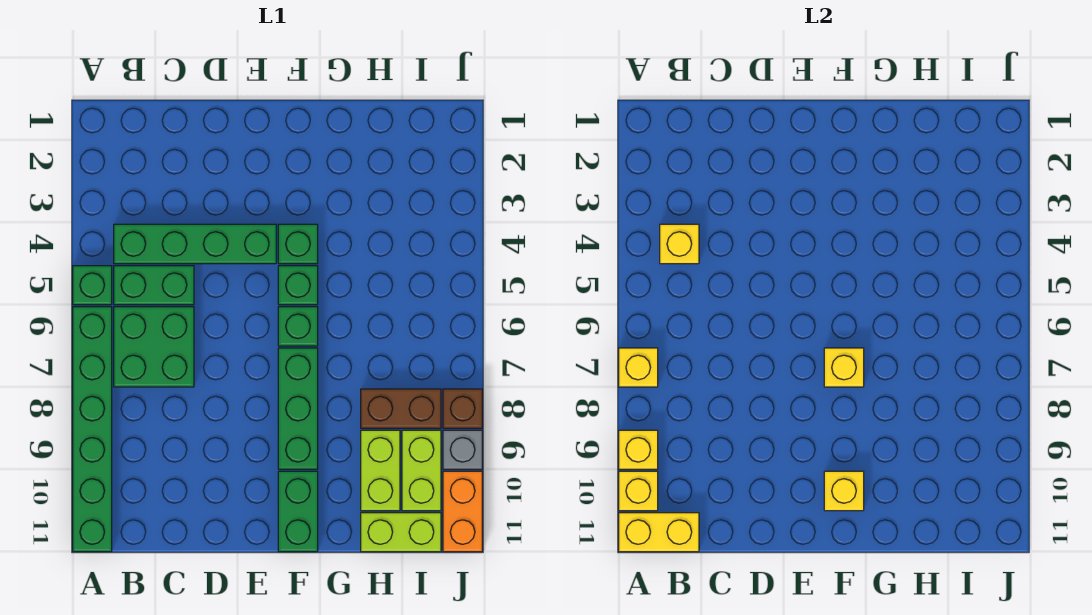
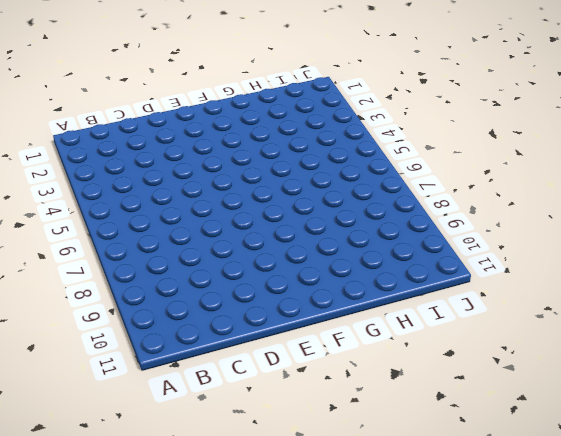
none -> green 1x1 brick [73,266,112,305]
none -> green 1x6 brick [73,307,112,552]
none -> green 1x4 brick [114,224,276,264]

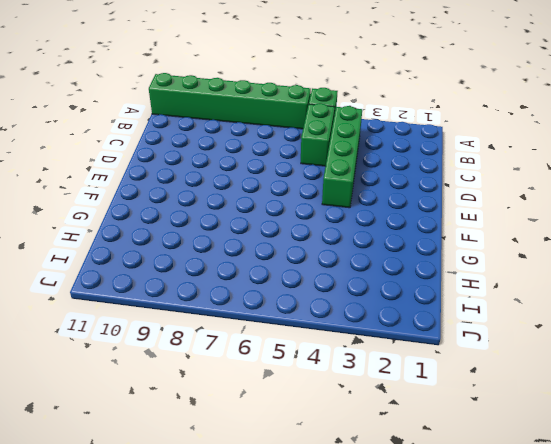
none -> green 2x2 brick [114,307,194,387]
none -> green 1x1 brick [278,224,318,264]
none -> green 1x1 brick [278,266,318,305]

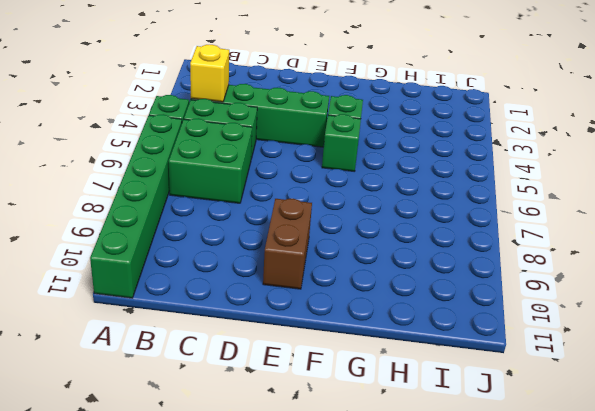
brown 1x2 brick [263,199,312,289] -> brown 1x2 brick turned to [361,389,441,428]
none -> green 1x1 brick [278,307,318,346]
none -> green 1x3 brick [278,348,318,469]
none -> green 1x2 brick [278,471,318,552]

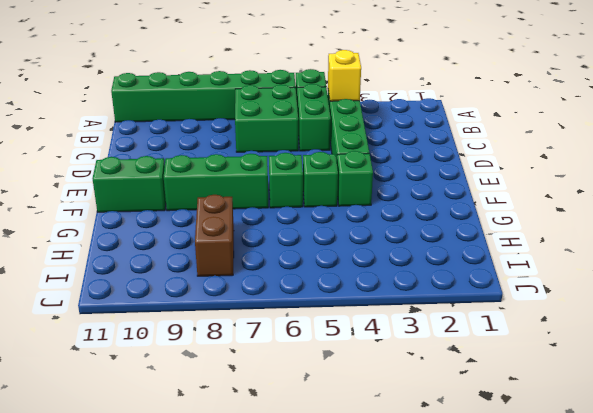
none -> lime 1x2 brick [361,430,400,511]
none -> lime 1x2 brick [361,513,441,552]
none -> lime 1x2 brick [402,430,441,511]

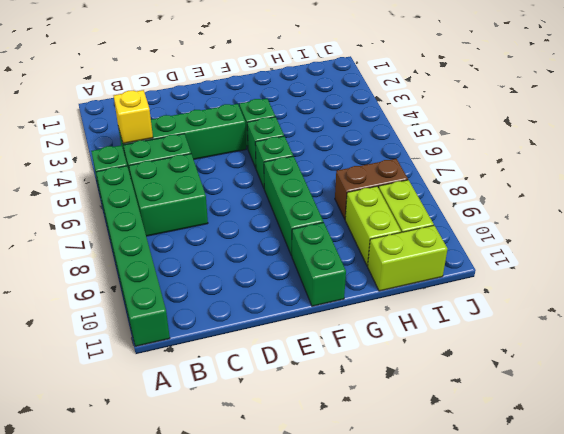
none -> brown 1x1 brick [443,389,482,428]
none -> grey 1x1 brick [443,430,482,469]
none -> orange 1x2 brick [443,471,482,552]

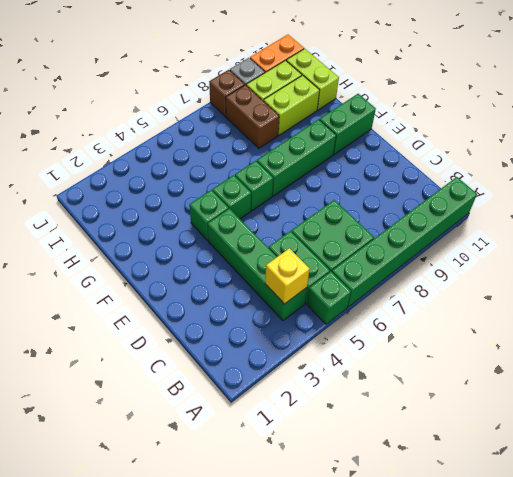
none -> yellow 1x1 brick [619,348,658,387]
none -> yellow 1x1 brick [619,430,658,469]
none -> yellow 1x1 brick [619,471,658,511]

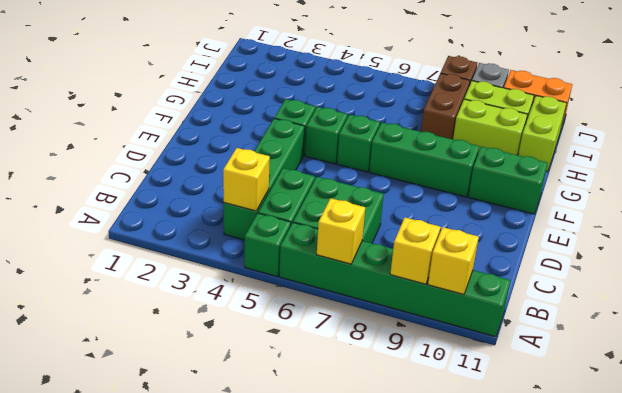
none -> yellow 1x2 brick [619,513,699,552]
none -> yellow 1x1 brick [824,348,864,387]
none -> yellow 1x1 brick [824,471,864,511]

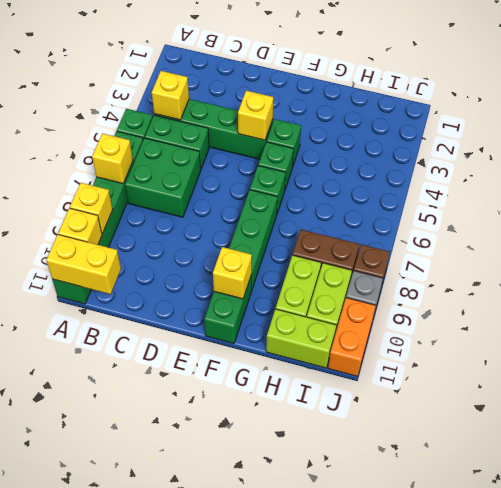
yellow 1x1 brick [238,91,273,140] -> yellow 1x1 brick moved to [824,348,864,387]

